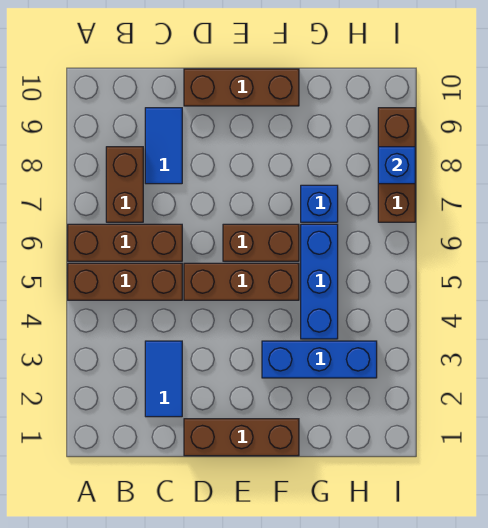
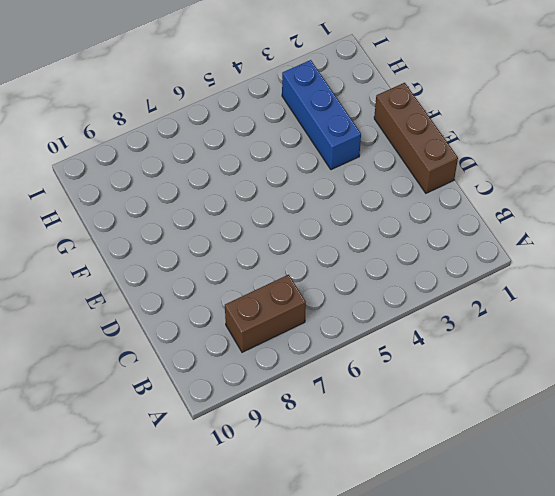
none -> brown 1x3 brick [68,263,182,300]
none -> brown 1x3 brick [68,224,182,261]
none -> blue 1x2 tile [145,341,182,417]

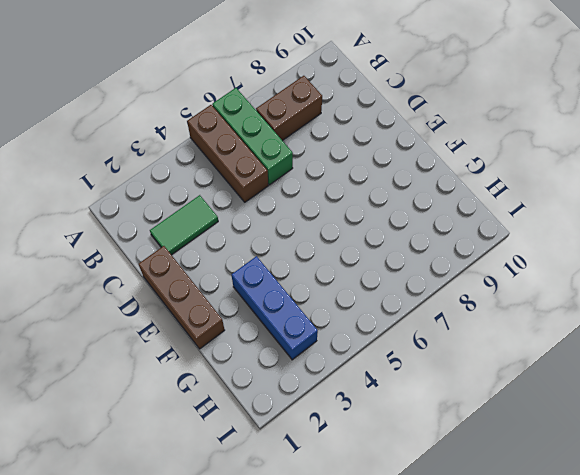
green 1x3 brick [212,88,293,185] -> brown 1x3 brick [68,224,182,261]
green 1x2 tile [150,195,218,255] -> blue 1x2 tile [145,341,182,417]
none -> blue 1x2 tile [145,108,182,184]
none -> brown 1x3 brick [184,263,299,300]
none -> brown 1x3 brick [184,69,299,106]

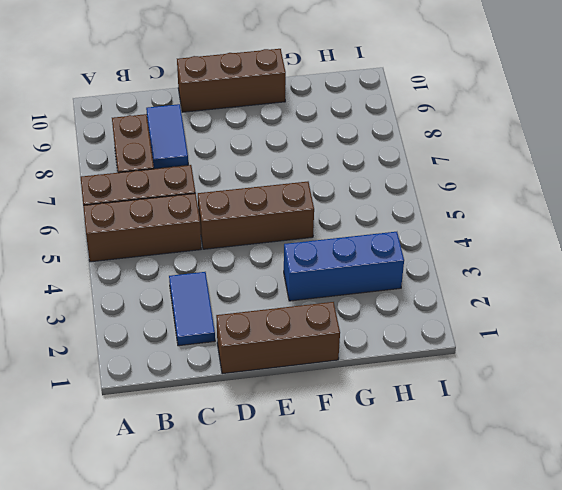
none -> brown 1x2 brick [223,224,299,261]
none -> blue 1x3 brick [301,224,338,339]
none -> blue 1x1 brick [301,185,338,222]

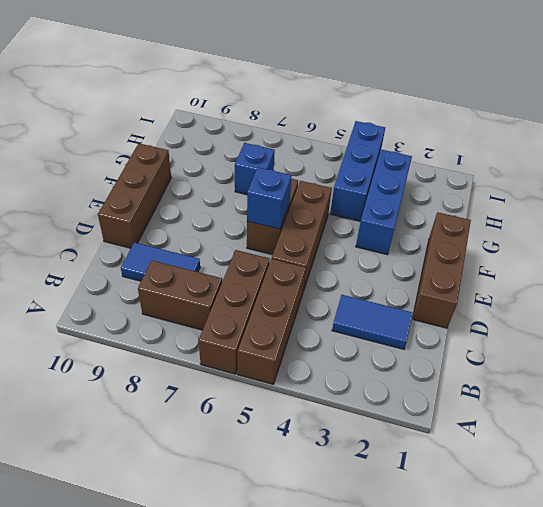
blue 1x1 brick [247,167,292,229] -> blue 1x1 brick moved to [378,147,415,184]
blue 1x3 brick [330,121,385,221] -> blue 1x3 brick turned to [301,224,338,339]
none -> brown 1x3 brick [378,108,415,222]

